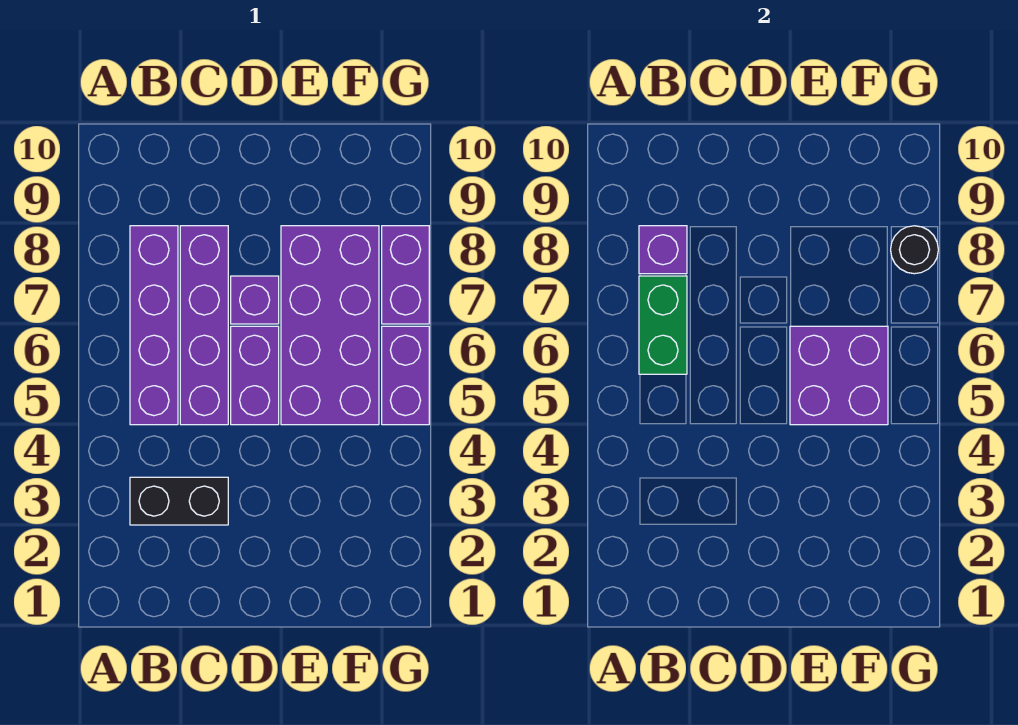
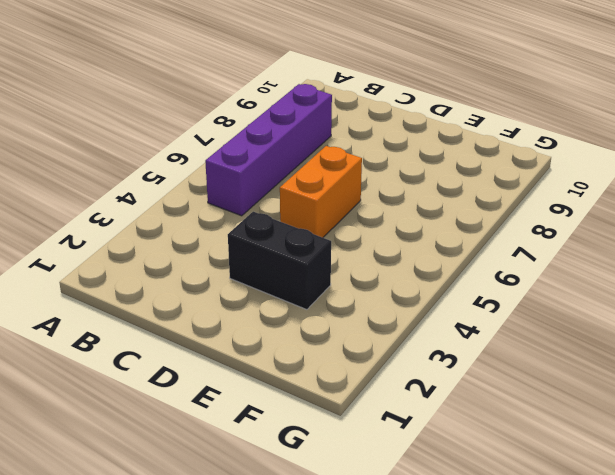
black 1x2 brick [228,212,331,310] -> black 1x2 brick moved to [130,477,228,525]
orange 1x2 brick [280,146,362,238] -> purple 1x2 brick [231,326,279,425]
none -> purple 1x4 brick [180,226,228,425]
none -> purple 1x1 brick [231,276,279,324]
none -> purple 2x4 brick [281,226,379,425]

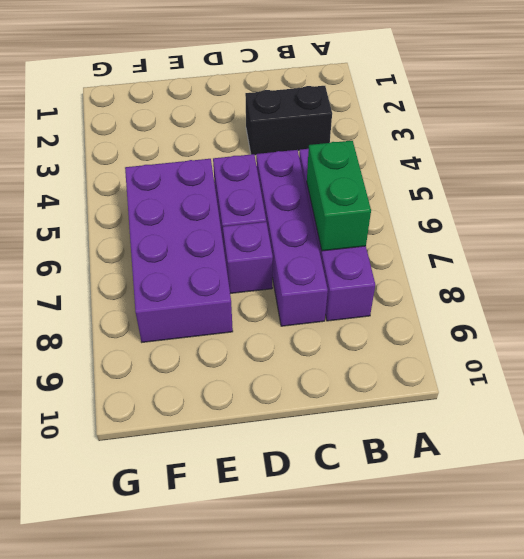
none -> purple 1x2 brick [382,326,429,425]
none -> purple 1x2 brick [382,226,429,324]
none -> purple 1x1 brick [639,226,687,274]

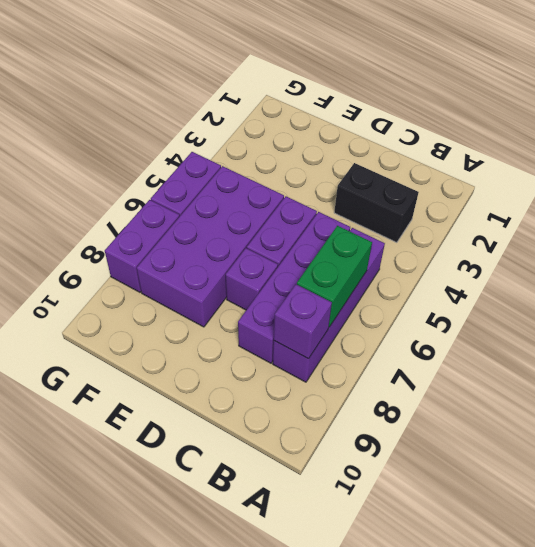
none -> purple 2x2 brick [790,326,888,425]
none -> black 1x1 round brick [891,226,938,274]

